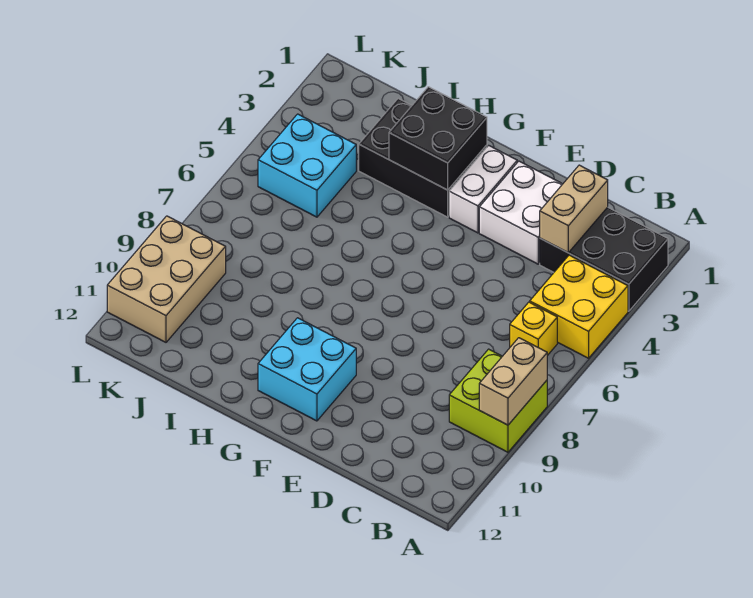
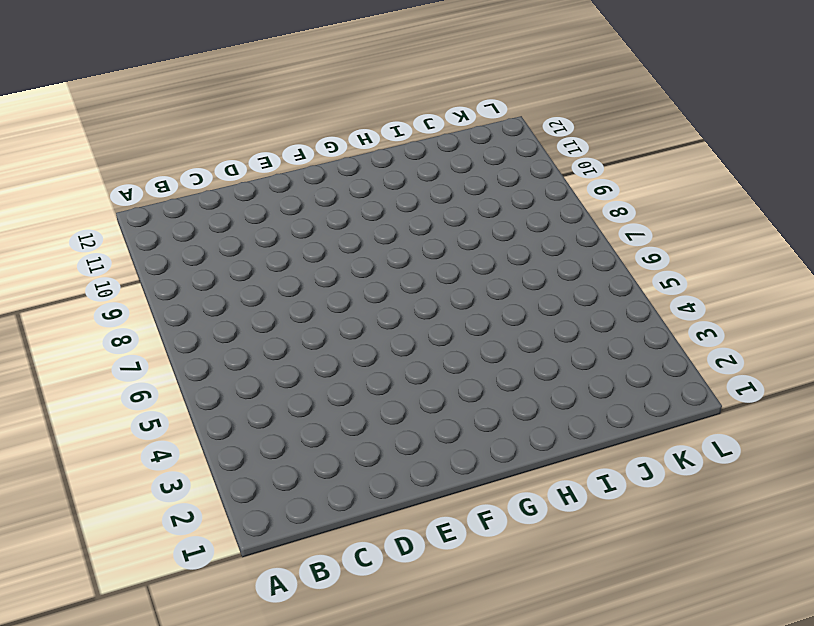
none -> black 2x3 brick [540,207,668,311]
none -> yellow 2x2 brick [530,255,628,358]
none -> lime 2x2 brick [449,349,547,452]

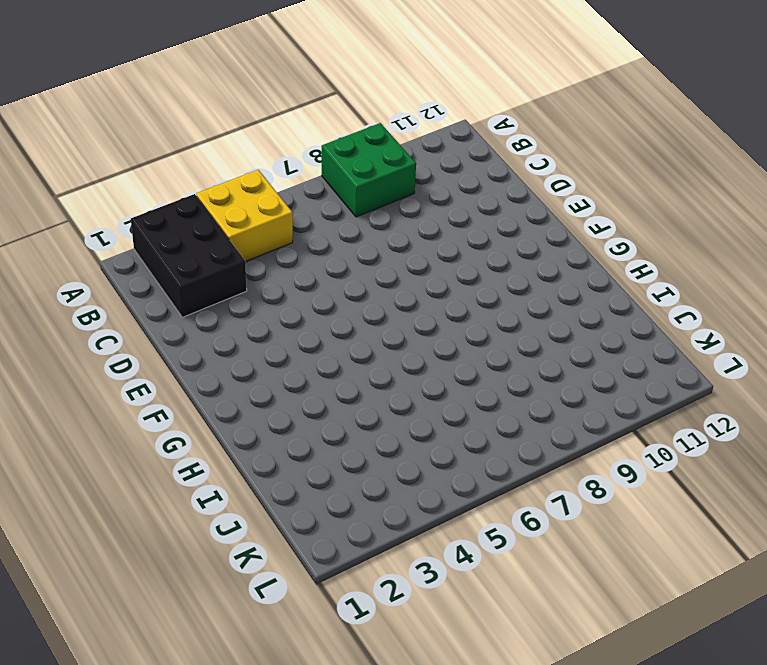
green 2x2 brick [322,123,416,217] -> lime 2x2 brick [449,349,547,452]
none -> yellow 1x1 brick [510,302,557,356]
none -> white 2x2 brick [479,161,562,264]
none -> white 1x2 brick [449,145,517,233]

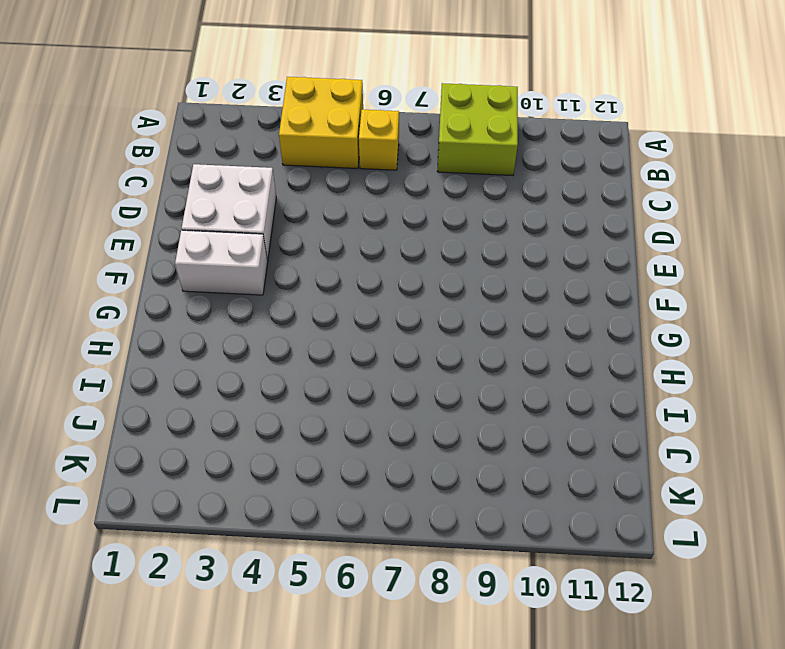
none -> black 2x3 brick [540,207,668,311]
none -> cyan 2x2 brick [258,318,356,421]
none -> black 2x3 brick [359,98,487,217]

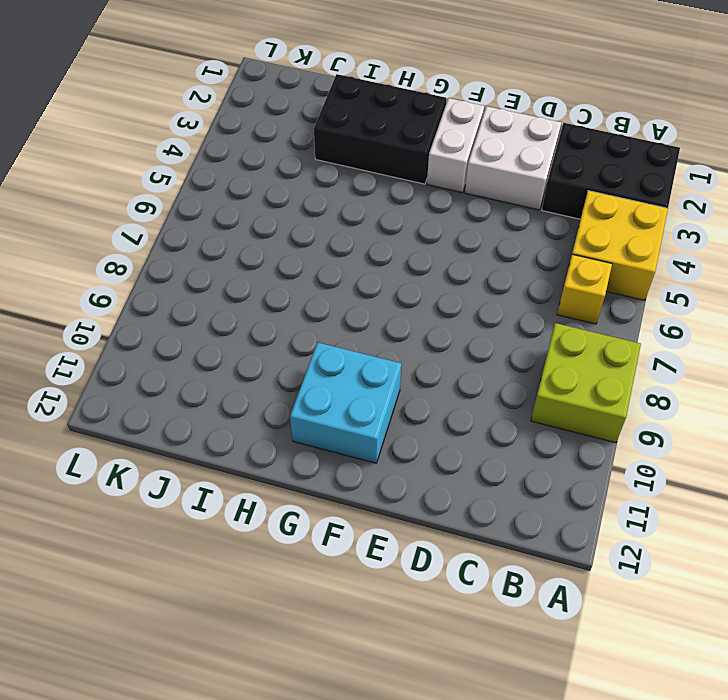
none -> cyan 2x2 brick [258,114,356,217]
none -> tan 2x3 brick [107,216,226,342]
none -> tan 1x2 brick [479,338,547,425]

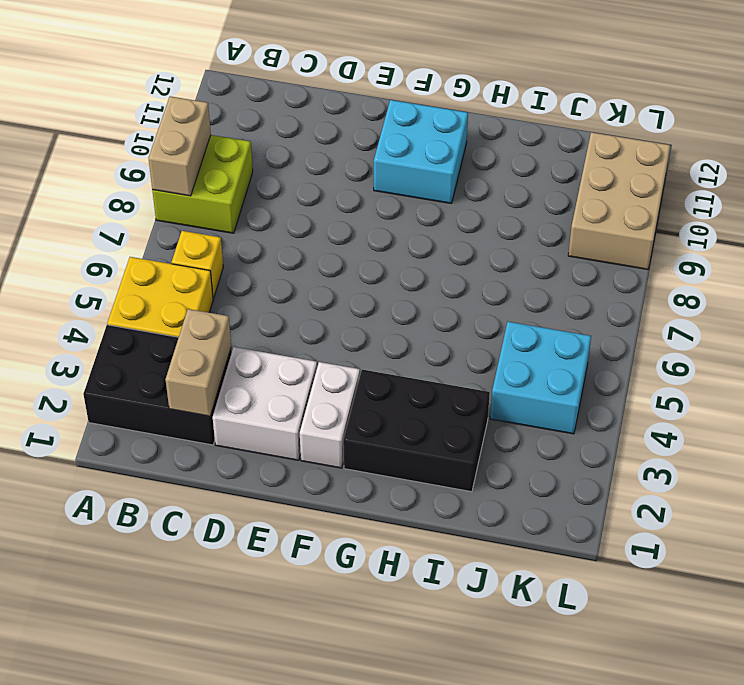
none -> black 2x2 brick [389,87,487,190]

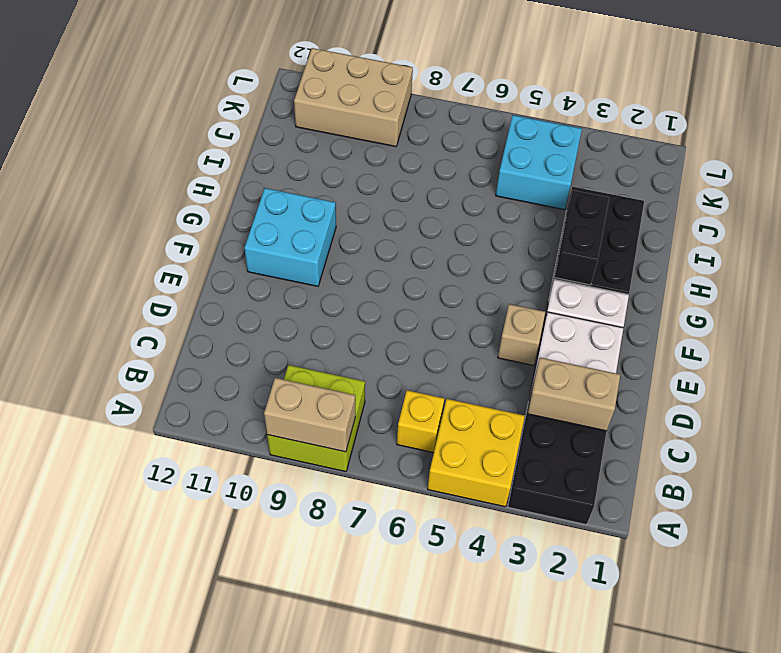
tan 1x1 brick [498,304,545,366] -> none
black 1x2 brick [554,191,609,285] -> black 2x2 brick [389,87,487,190]

